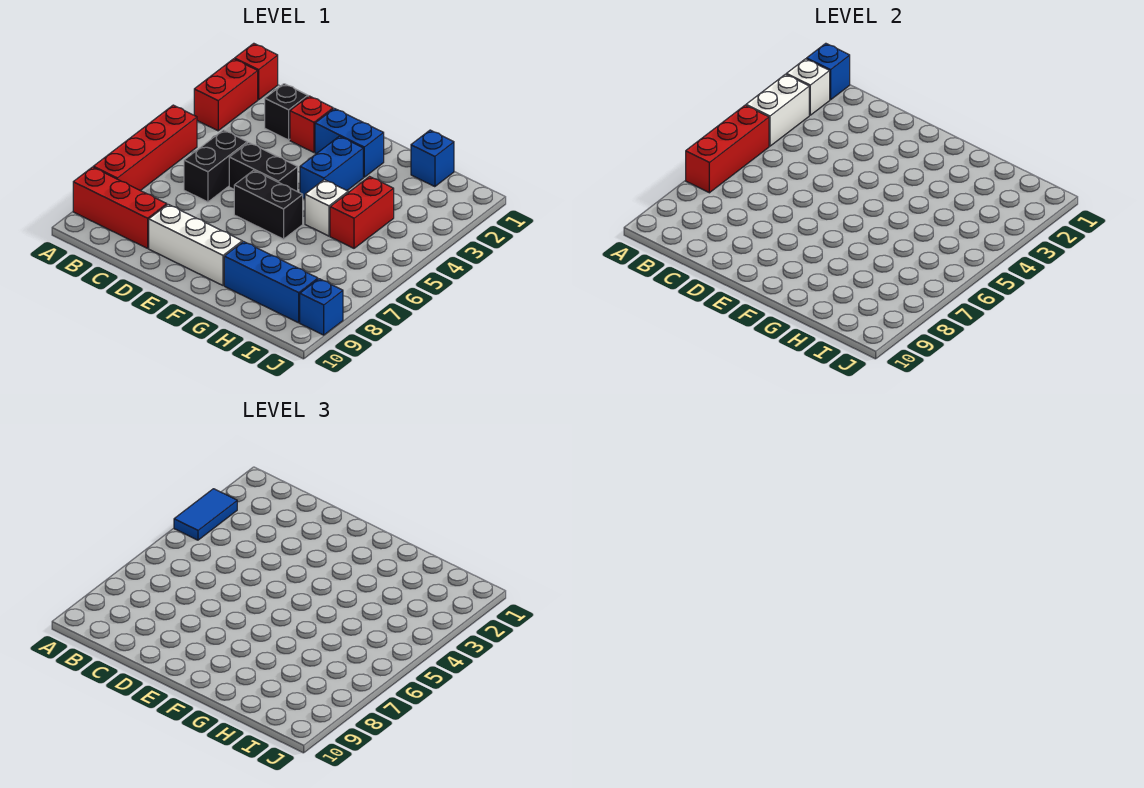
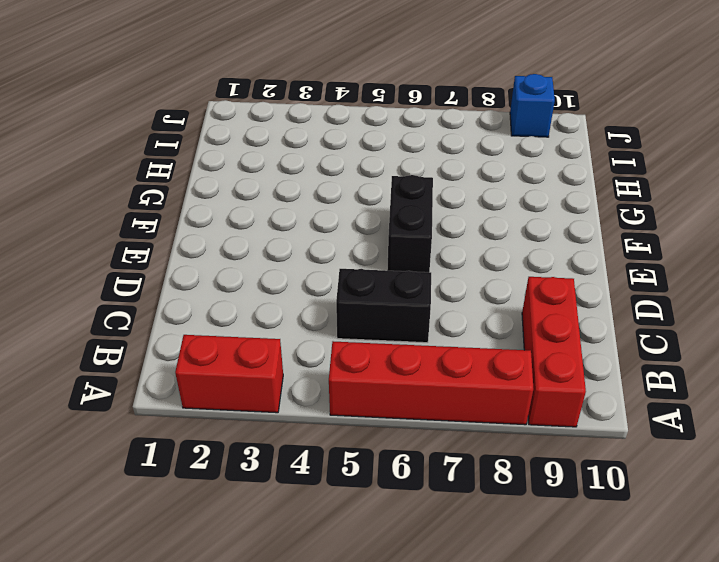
none -> red 1x1 brick [235,43,278,100]
none -> black 1x1 brick [265,84,308,140]
none -> red 1x1 brick [290,96,333,152]

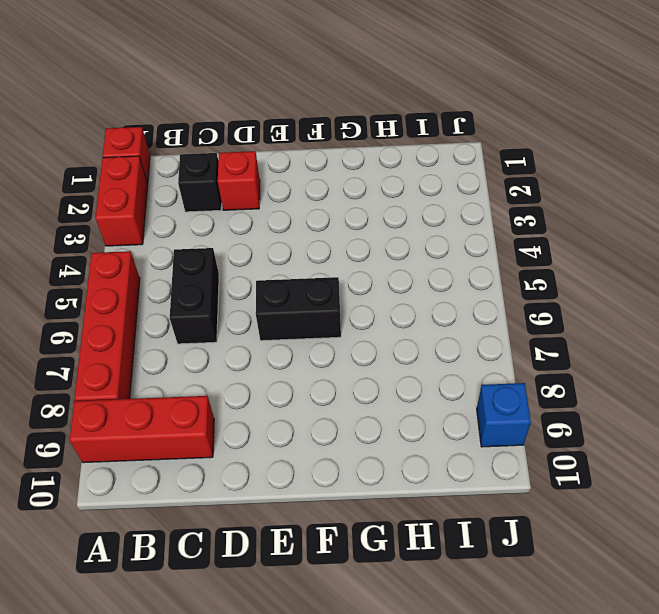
none -> black 1x2 brick [229,142,298,192]
none -> white 1x3 brick [149,204,242,285]
none -> blue 1x2 brick [315,108,384,177]

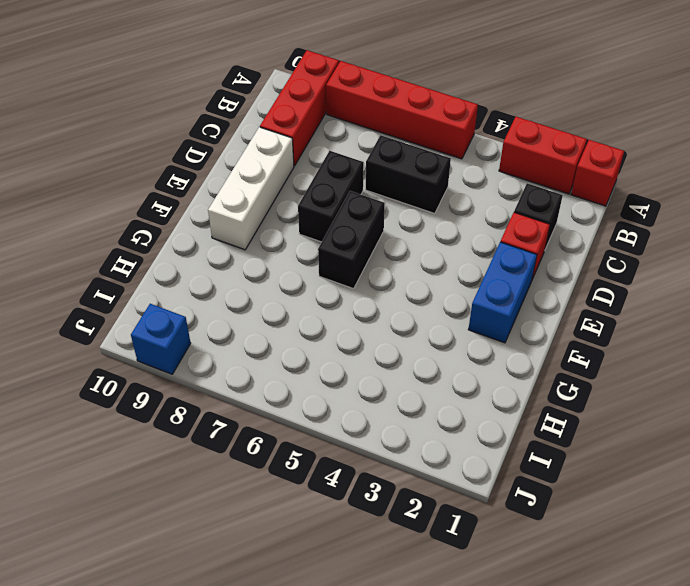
black 1x2 brick [298,151,364,242] -> black 1x2 brick moved to [229,142,298,192]
none -> blue 1x2 brick [300,136,363,199]
none -> white 1x1 brick [305,180,348,236]
none -> blue 1x3 brick [224,242,318,323]

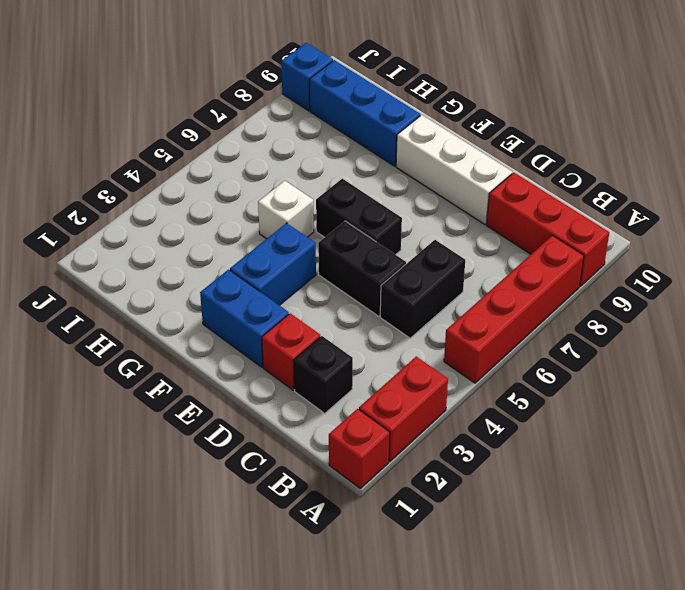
none -> blue 1x1 brick [411,130,454,187]
none -> red 1x2 brick [330,177,394,248]
none -> blue 1x1 brick [807,43,850,100]

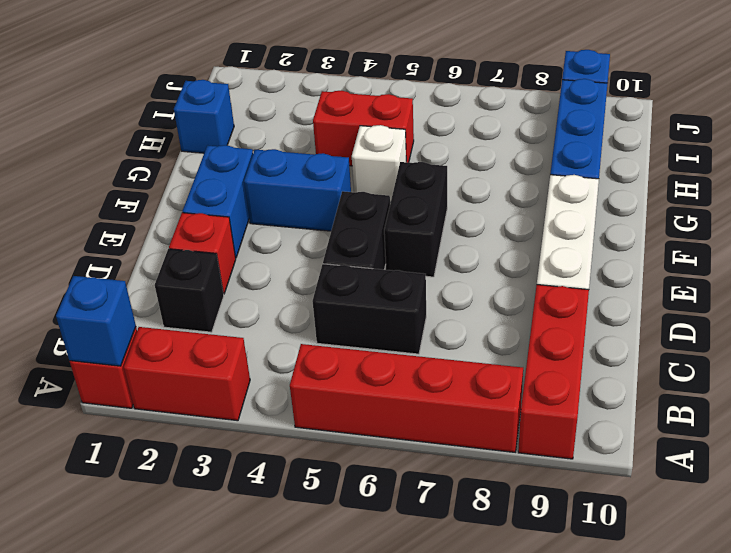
none -> white 1x1 brick [786,59,830,115]
none -> white 1x2 brick [746,74,809,146]
none -> red 1x3 brick [686,105,769,193]

